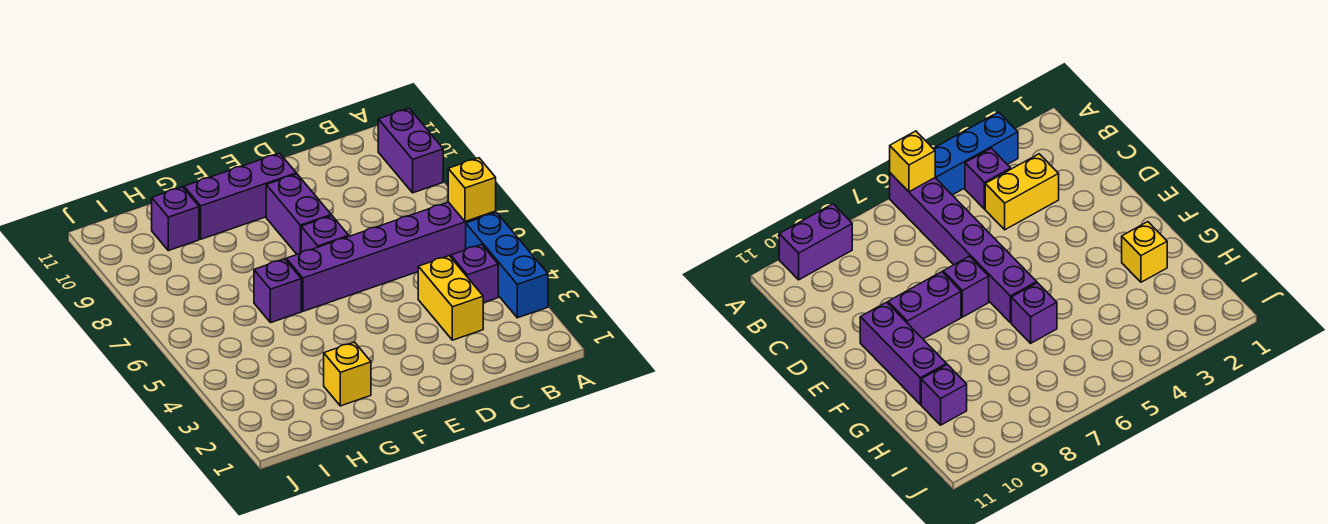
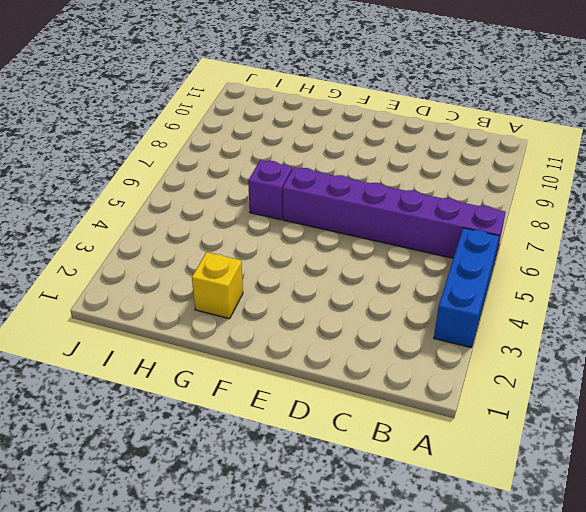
none -> purple 1x2 brick [378,109,443,193]
none -> purple 1x1 brick [451,245,498,303]
none -> yellow 1x2 brick [418,256,483,340]

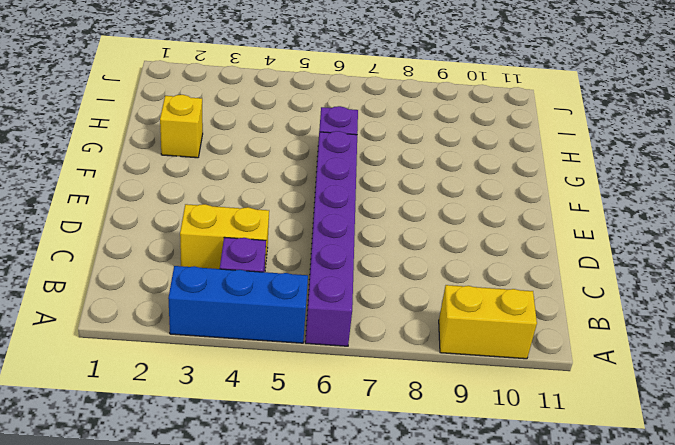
yellow 1x2 brick [439,285,537,359] -> purple 1x2 brick [378,109,443,193]
none -> purple 1x1 brick [301,216,349,252]
none -> purple 1x2 brick [266,174,332,254]
none -> purple 1x3 brick [184,153,296,239]

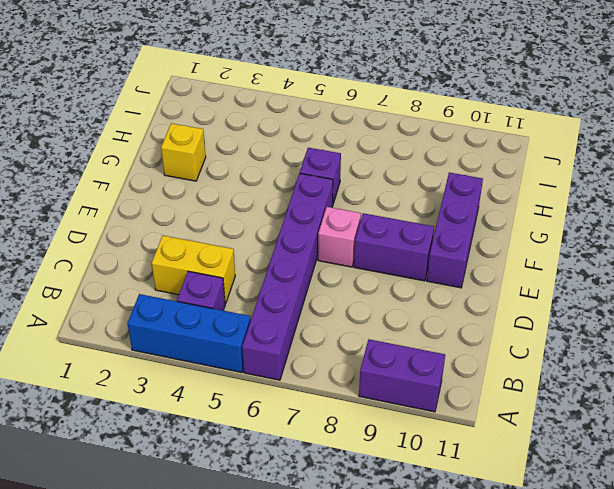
pink 1x1 brick [318,207,361,267] -> purple 1x1 brick [301,216,349,252]
none -> purple 1x1 brick [151,187,199,251]
none -> yellow 1x1 brick [448,158,496,222]

